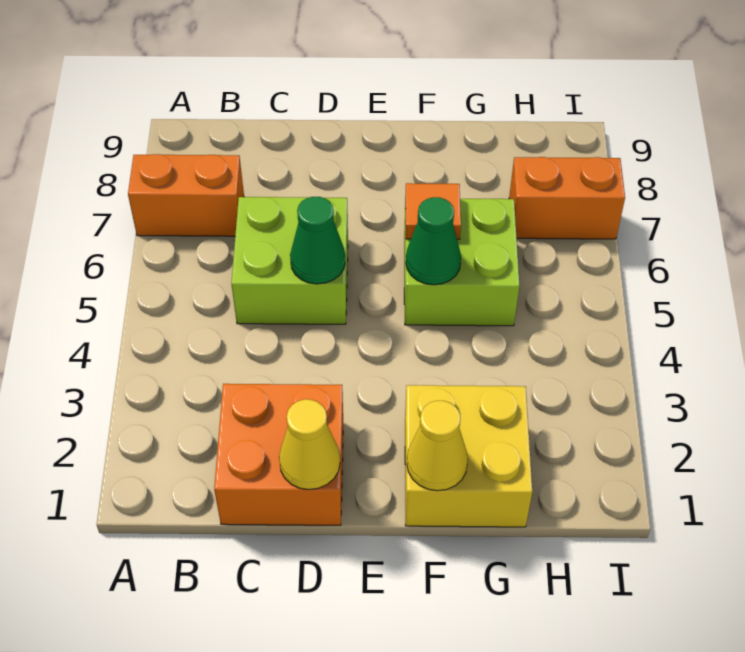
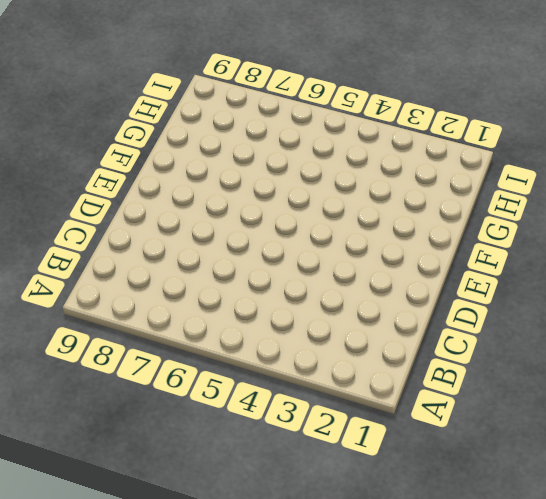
none -> orange 1x2 brick [128,154,244,236]
none -> orange 2x2 brick [214,384,343,525]

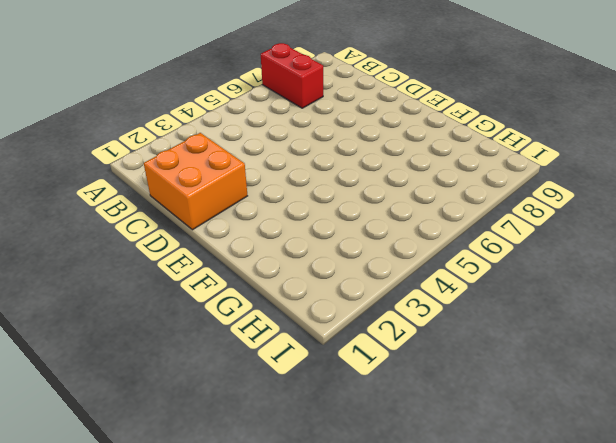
red 1x2 brick [261,43,323,108] -> orange 1x2 brick [128,154,244,236]
none -> lime 2x2 brick [231,197,348,324]
none -> yellow 2x2 brick [405,385,532,527]

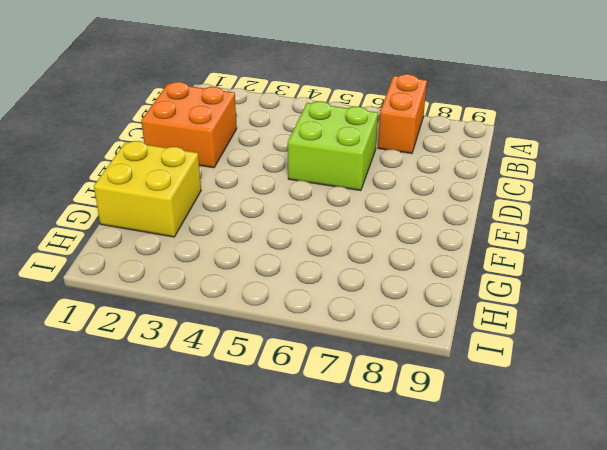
none -> lime 2x2 brick [404,199,520,326]
none -> orange 1x2 brick [509,157,625,239]

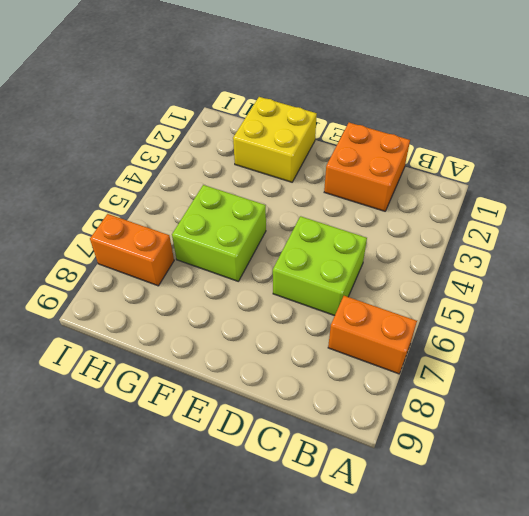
none -> yellow 1x1 cone [279,399,340,490]
none -> green 1x1 cone [290,197,345,284]

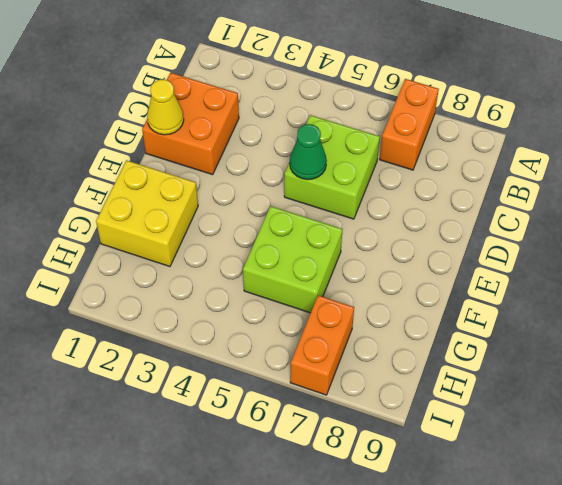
none -> yellow 1x1 cone [407,401,468,491]
none -> green 1x1 cone [406,197,461,285]

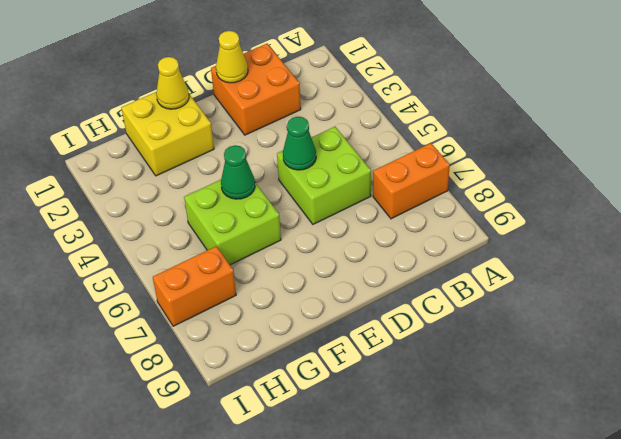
none -> orange 1x1 tile [405,183,461,239]

